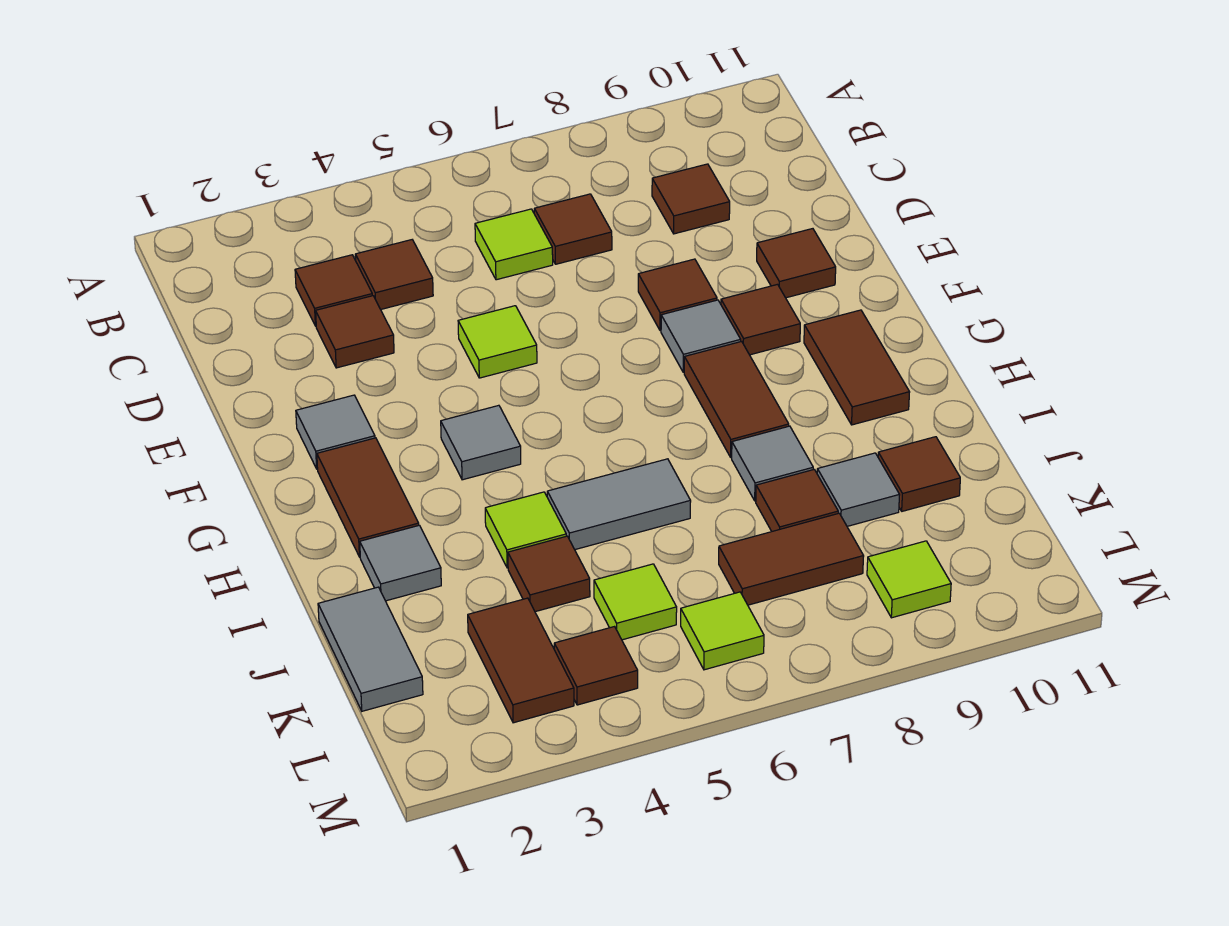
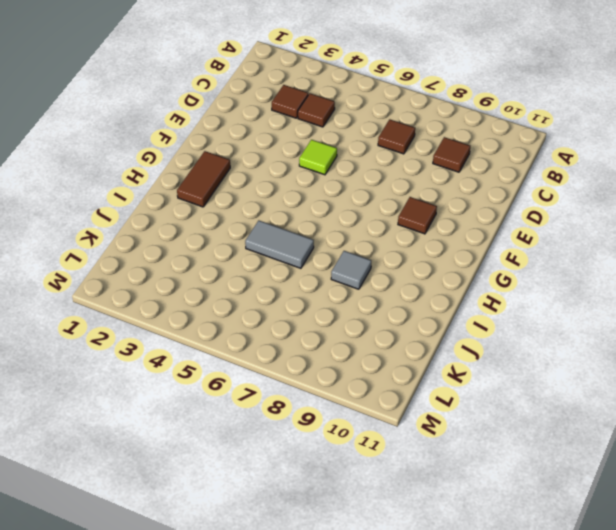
none -> lime 1x1 tile [475,209,553,280]
none -> brown 1x1 tile [316,296,394,368]
none -> brown 1x1 tile [638,259,717,331]
none -> brown 1x1 tile [757,229,836,298]

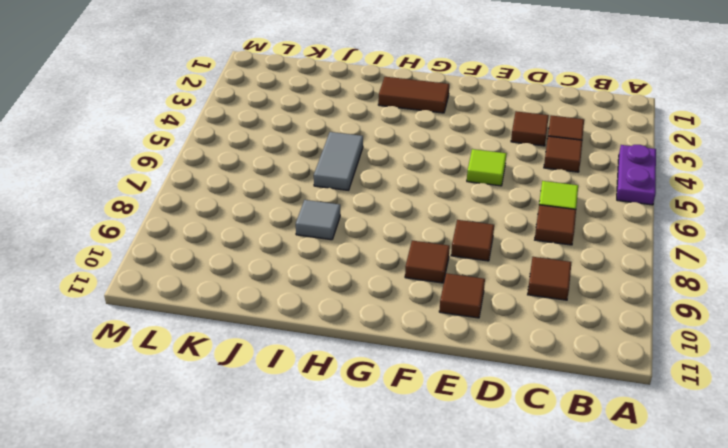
purple 1x2 plate [617,145,656,205] -> none
none -> grey 1x1 tile [296,395,375,469]
none -> grey 1x1 tile [661,300,741,372]
none -> grey 1x1 tile [441,405,521,480]
none -> brown 1x2 tile [684,341,789,457]

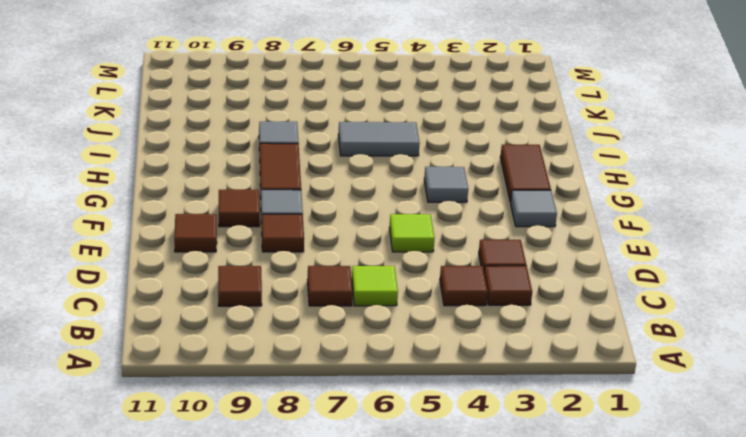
none -> brown 1x2 tile [804,310,910,425]
none -> grey 1x1 tile [360,525,441,601]
none -> lime 1x1 tile [485,492,566,568]
none -> grey 1x2 tile [318,587,423,711]

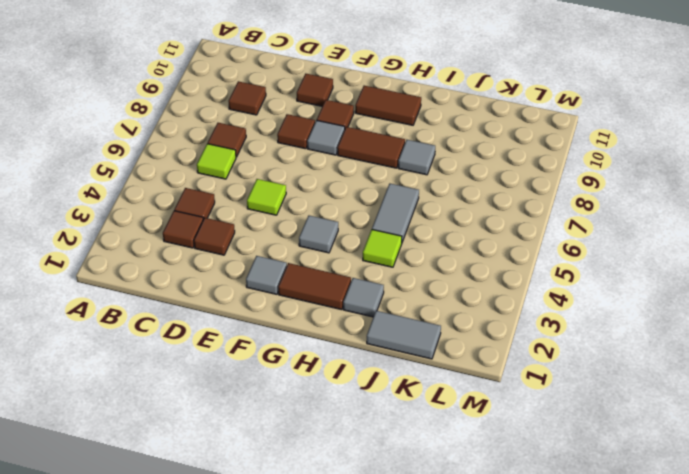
none -> brown 1x1 tile [508,536,590,612]
none -> brown 1x1 tile [756,470,838,531]
none -> grey 1x1 tile [817,453,899,526]
none -> brown 1x1 tile [878,437,960,511]

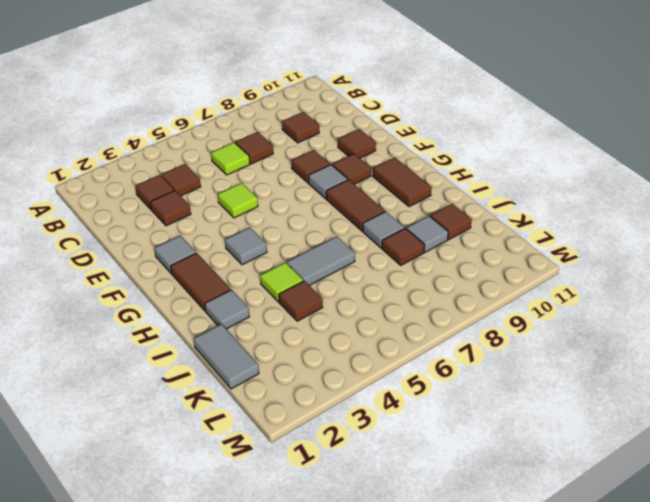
none -> brown 1x2 tile [468,598,574,723]
none -> lime 1x1 tile [594,564,677,640]
none -> brown 1x2 tile [719,513,864,605]
none -> brown 1x1 tile [554,627,638,705]

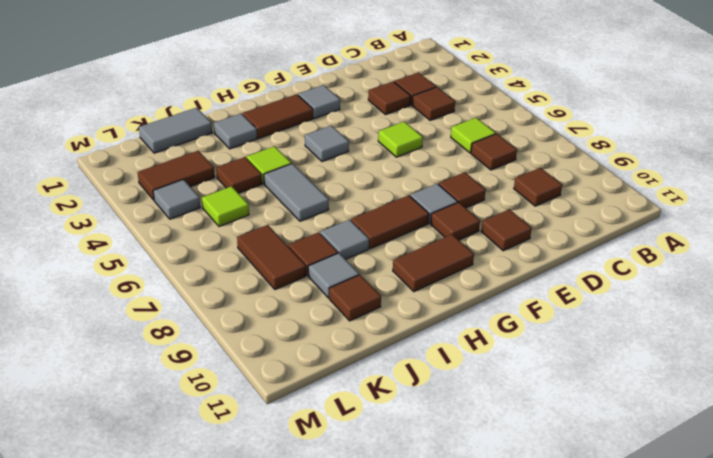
grey 1x1 tile [153,179,200,219] -> brown 1x1 tile [554,627,638,705]
none -> lime 1x1 tile [681,592,764,670]
none -> lime 1x1 tile [867,541,951,618]

